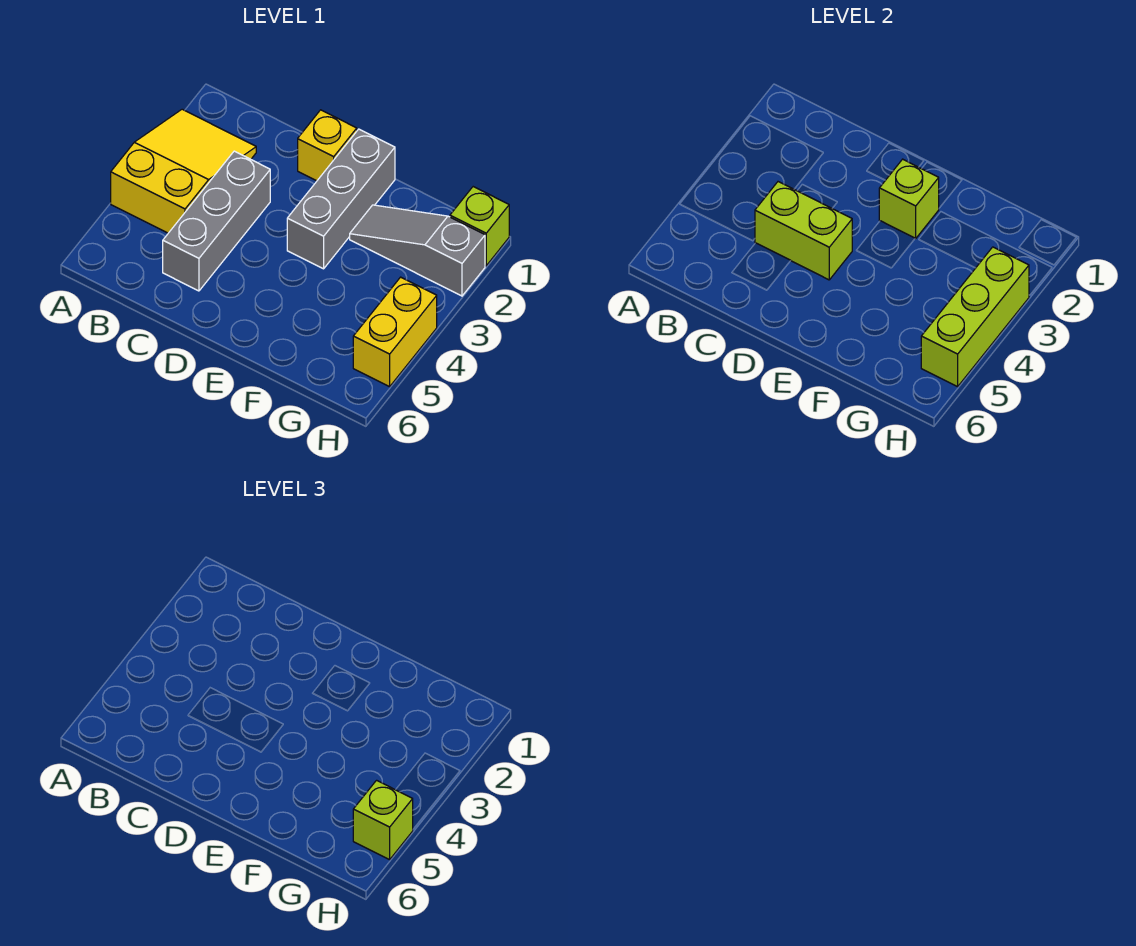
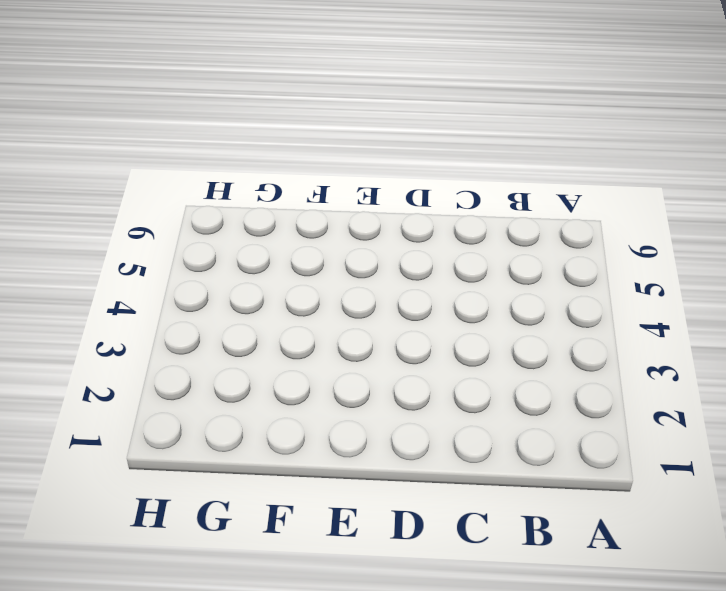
none -> yellow 2x3 slope [111,109,256,233]
none -> grey 1x3 brick [163,151,270,291]

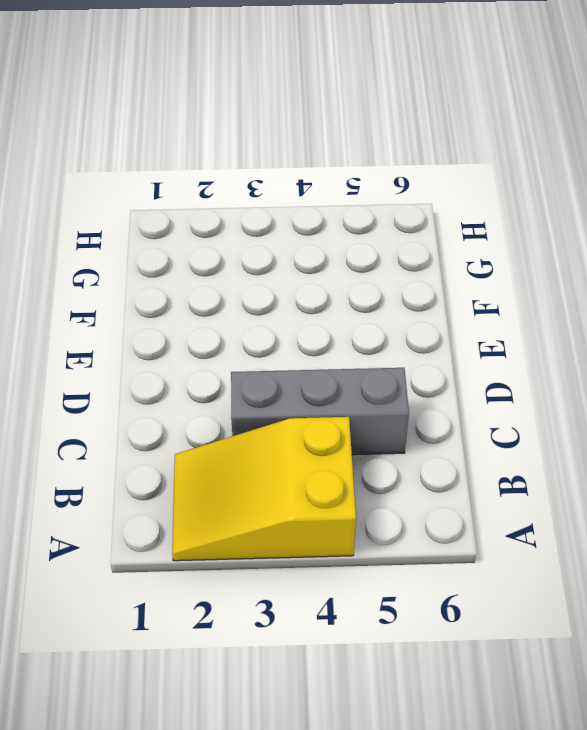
none -> yellow 1x1 brick [298,110,357,181]
none -> grey 1x3 brick [287,129,395,269]

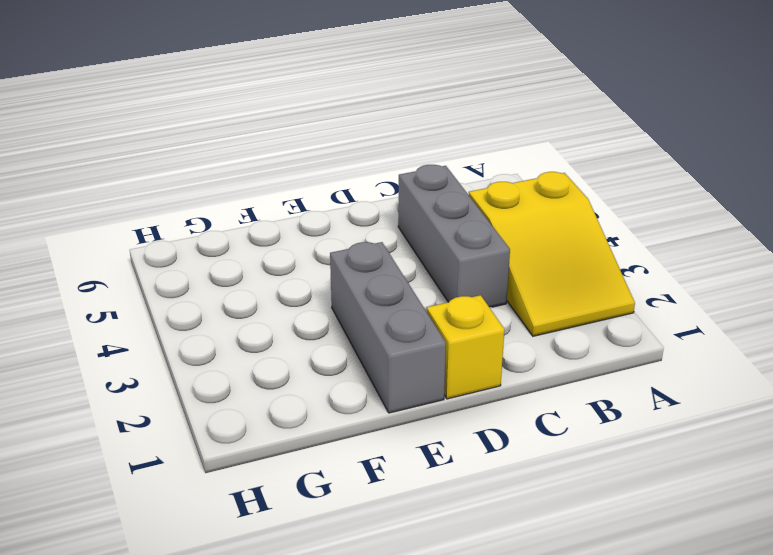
none -> grey 1x3 slope [350,205,485,296]
none -> lime 1x1 brick [450,187,509,266]

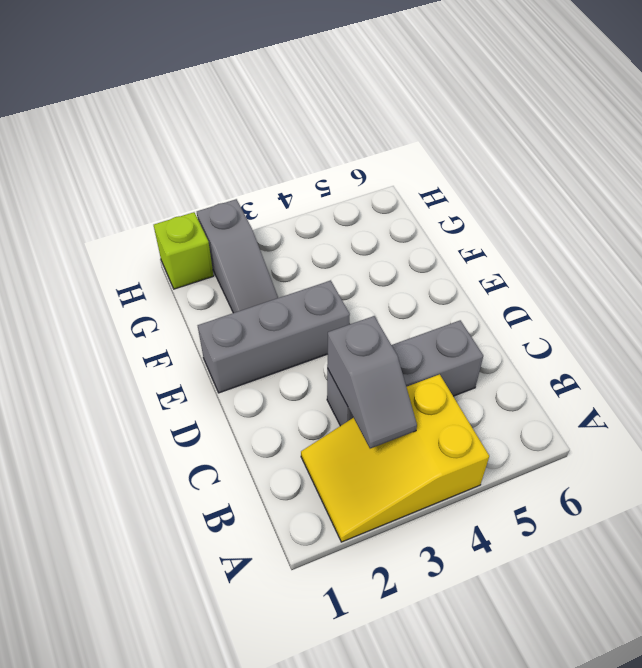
grey 1x2 slope [327,316,417,449] -> none
none -> yellow 1x1 brick [298,110,357,181]
none -> yellow 1x2 brick [353,277,437,387]

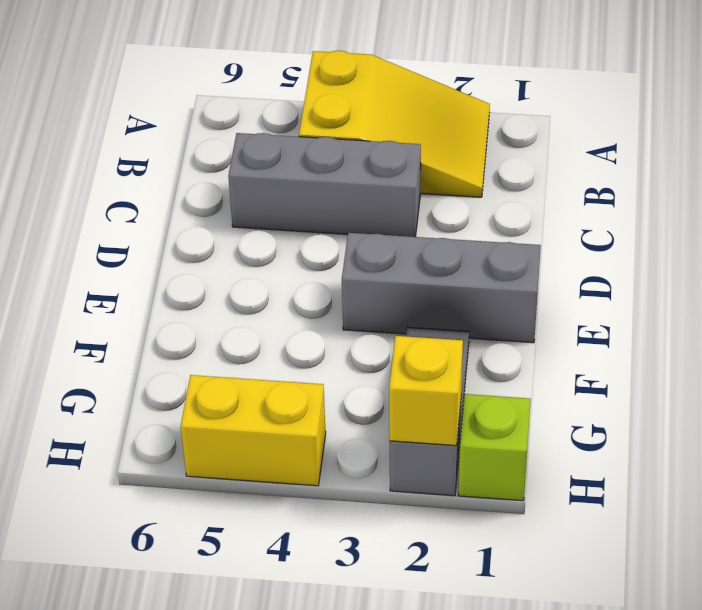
yellow 1x1 brick [389,336,463,446] -> yellow 1x1 brick moved to [298,110,357,181]
none -> lime 1x2 brick [755,182,852,280]
none -> lime 1x1 brick [879,159,939,239]

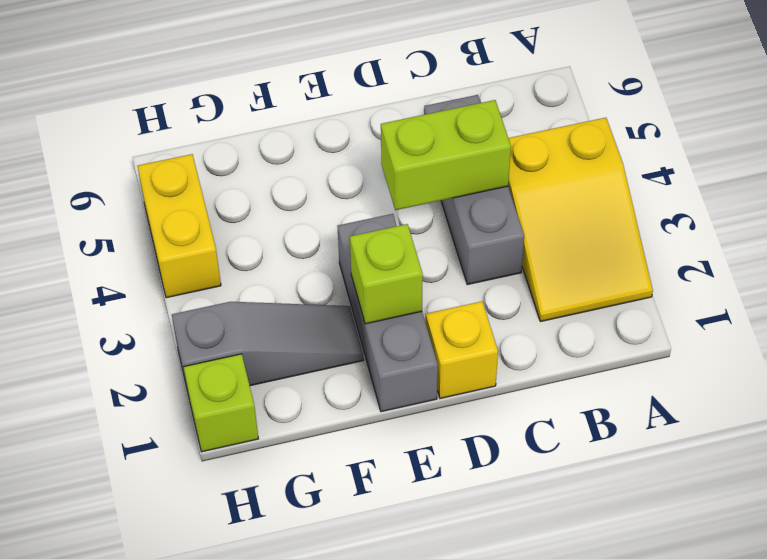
none -> lime 1x3 brick [921,247,1029,387]
none -> lime 1x1 brick [353,780,413,860]

